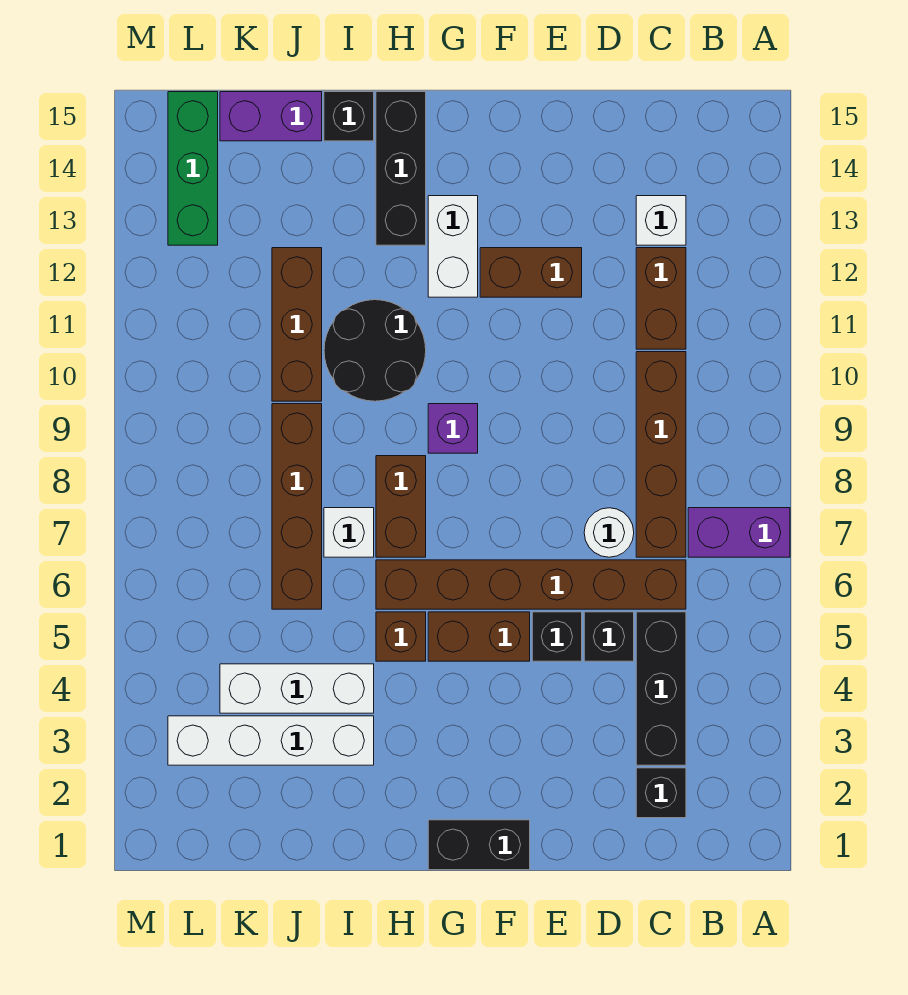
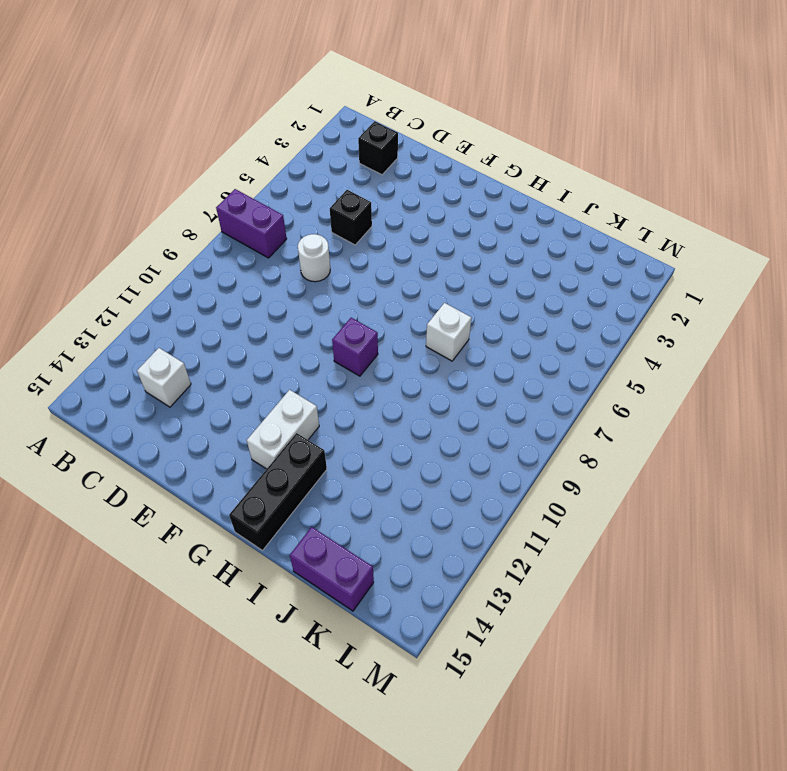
none -> black 1x3 brick [636,612,686,765]
none -> brown 1x6 brick [376,560,686,609]
none -> brown 1x4 brick [636,352,686,557]

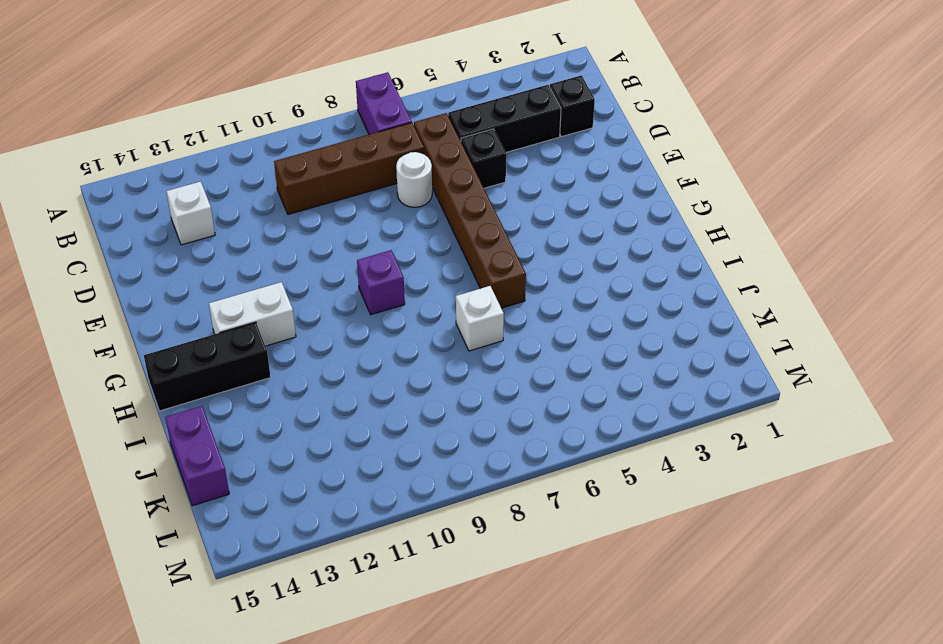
none -> brown 1x2 brick [636,248,686,349]
none -> black 1x1 brick [532,612,582,661]
none -> brown 1x2 brick [480,248,582,297]

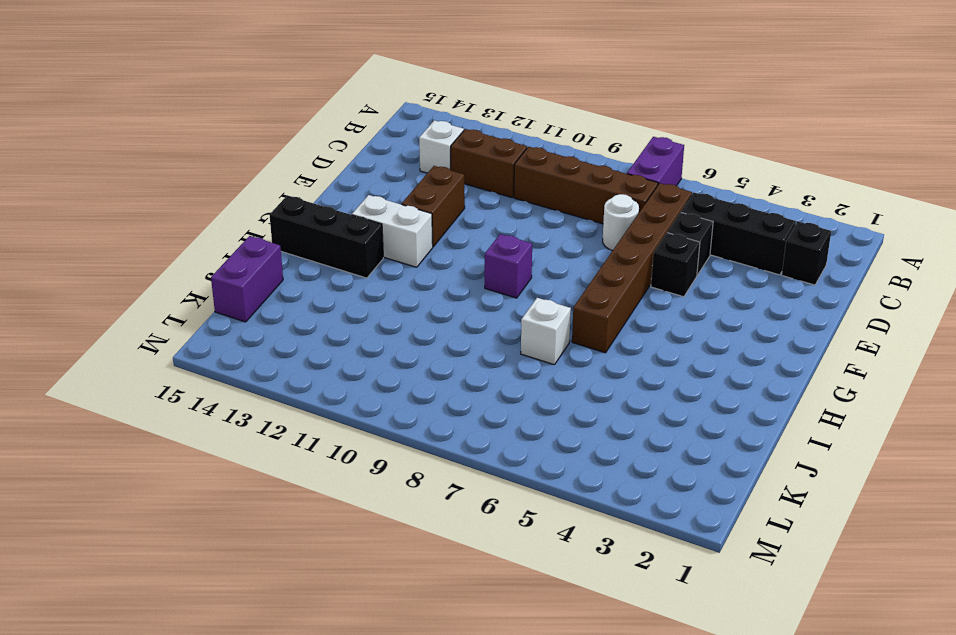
none -> black 1x2 brick [428,820,530,870]
none -> brown 1x2 brick [428,612,530,661]
none -> brown 1x1 brick [376,612,426,661]

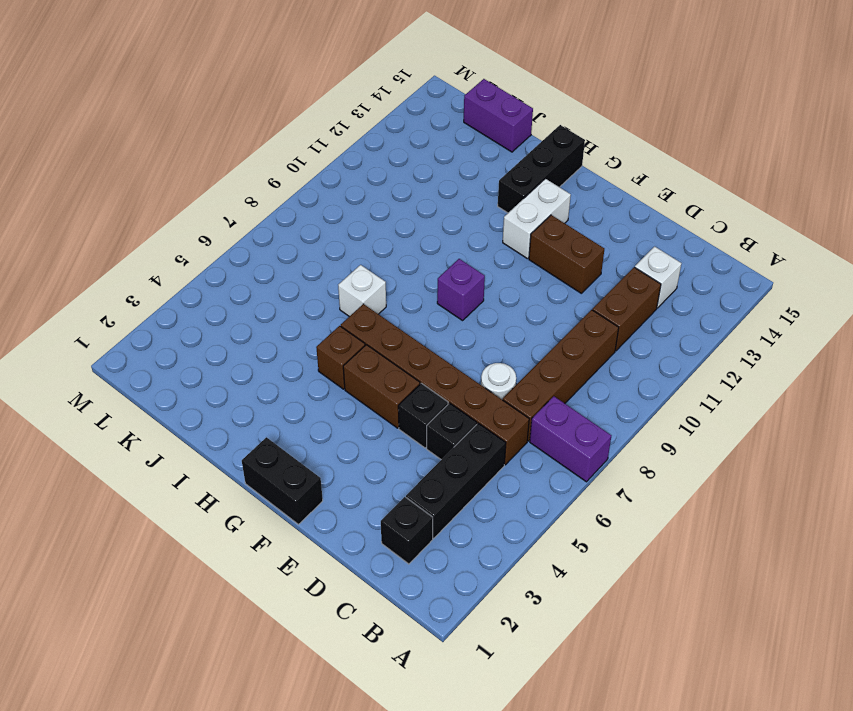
none -> brown 1x2 brick [376,456,426,557]
none -> black 2x2 round brick [324,300,426,401]
none -> white 1x4 brick [168,716,374,765]

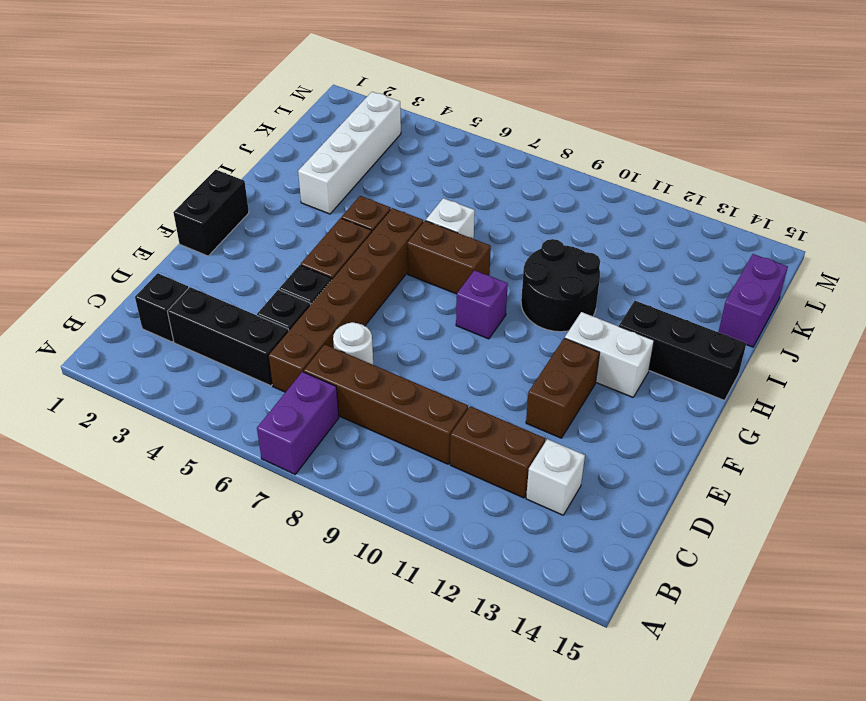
none -> white 1x3 brick [220,664,374,713]
none -> black 1x1 brick [324,92,374,141]
none -> brown 1x4 brick [272,404,322,609]

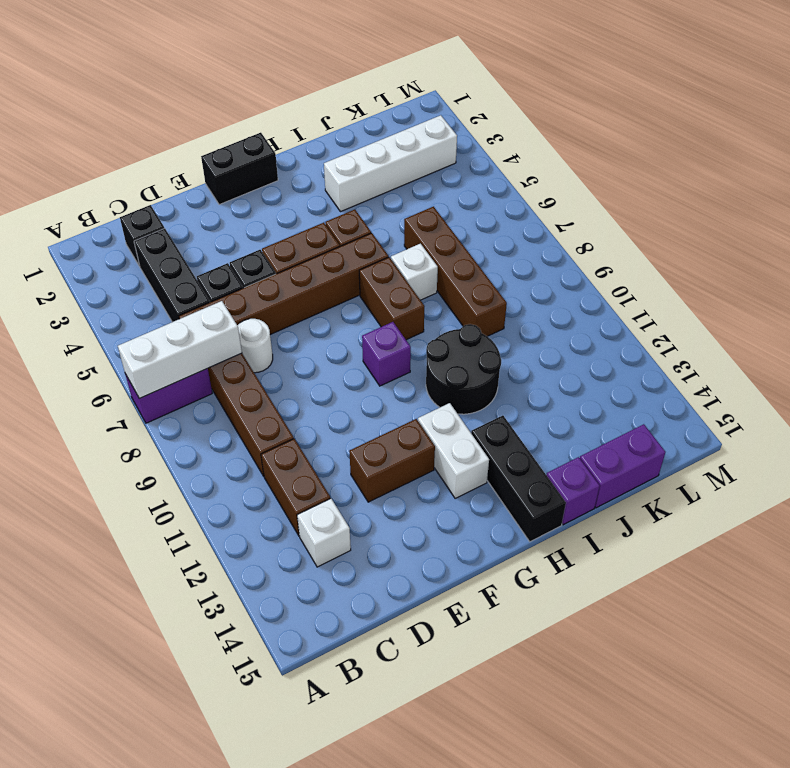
white 1x3 brick [118,301,242,398] -> white 1x3 brick moved to [220,664,374,713]
purple 1x1 brick [547,457,600,525] -> black 1x1 brick [324,92,374,141]
none -> brown 1x3 brick [272,248,322,401]
none -> green 1x3 brick [168,92,218,245]

